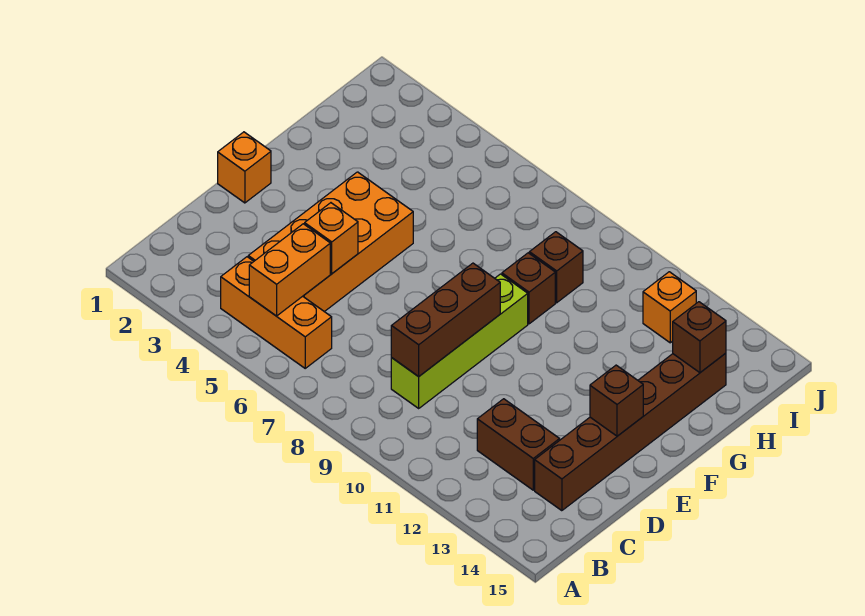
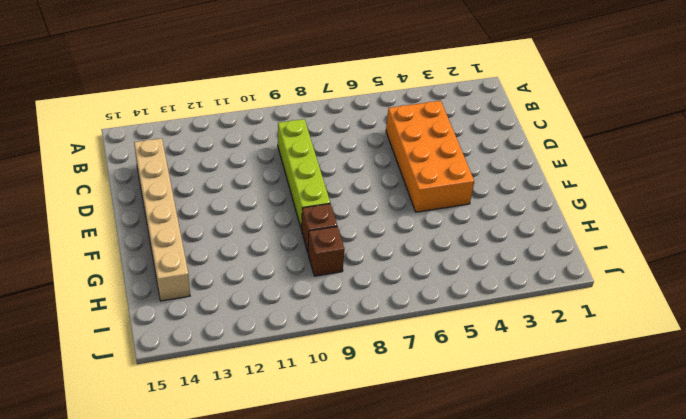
tan 1x6 brick [134,138,190,301] -> brown 1x6 brick [535,353,726,511]
none -> orange 1x3 brick [221,257,332,368]
none -> brown 1x2 brick [477,399,560,490]
none -> orange 1x1 brick [218,132,271,203]

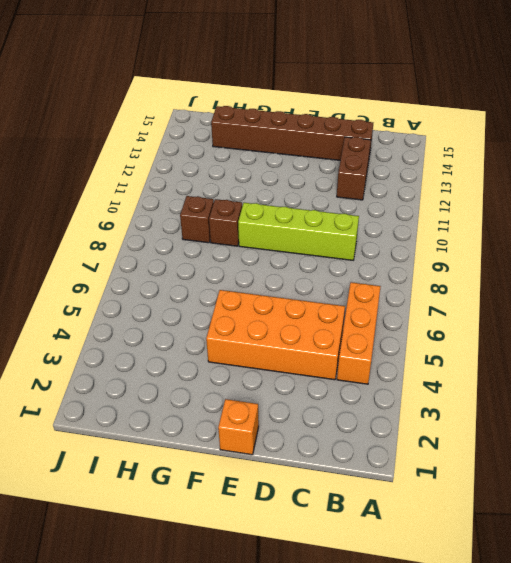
none -> orange 1x1 brick [643,272,696,343]
none -> orange 1x2 brick [249,224,330,316]
none -> brown 1x3 brick [391,263,500,377]

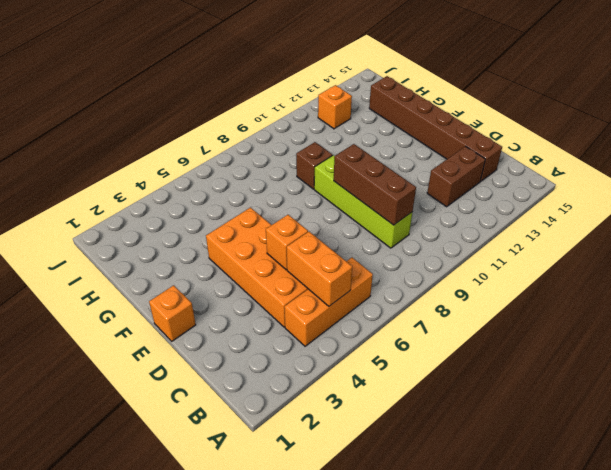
none -> brown 1x1 brick [529,232,583,303]
none -> brown 1x1 brick [590,365,643,436]
none -> brown 1x1 brick [673,302,726,373]

